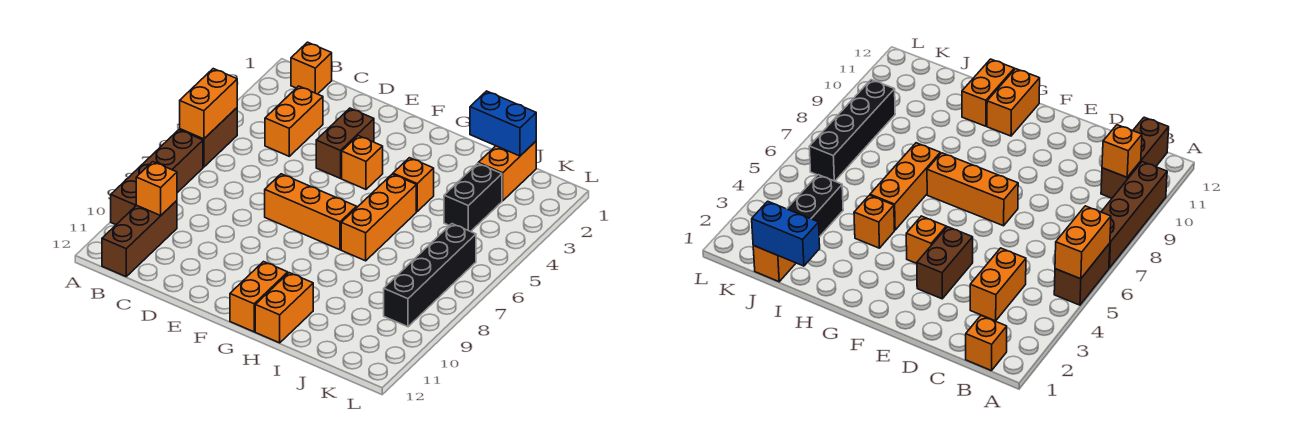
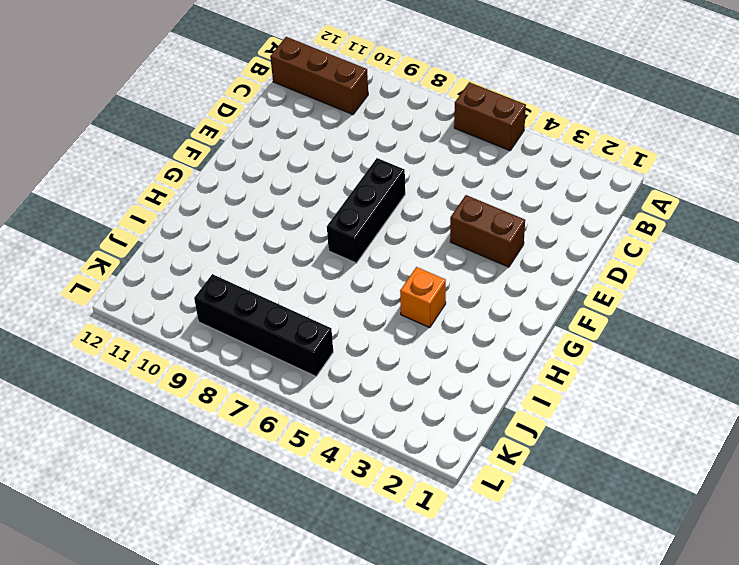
black 1x3 brick [327,158,405,263] -> orange 1x3 brick [265,174,357,250]
none -> brown 1x4 brick [111,130,203,225]
none -> orange 1x1 brick [291,42,332,94]
none -> orange 1x2 brick [265,86,323,156]

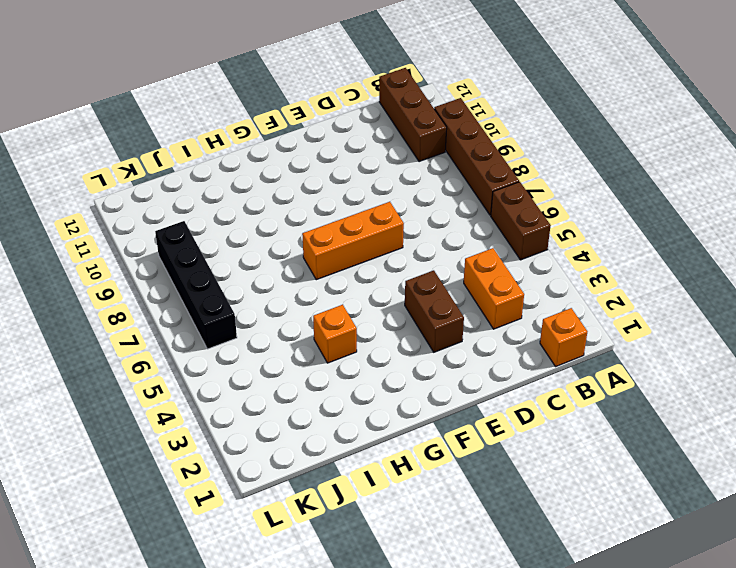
none -> orange 1x1 brick [342,136,383,189]
none -> orange 1x2 brick [230,262,288,332]
none -> orange 1x3 brick [341,174,416,261]

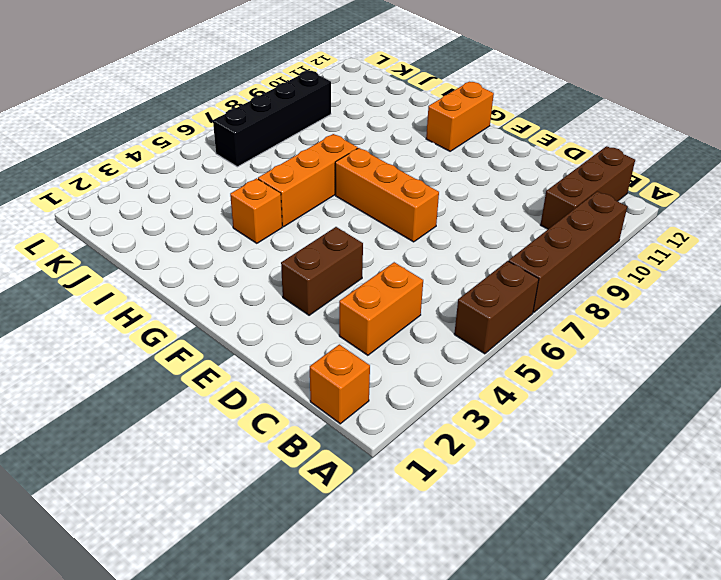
none -> orange 1x1 brick [342,136,383,189]
none -> orange 1x2 brick [255,273,313,343]
none -> orange 1x2 brick [478,141,536,201]

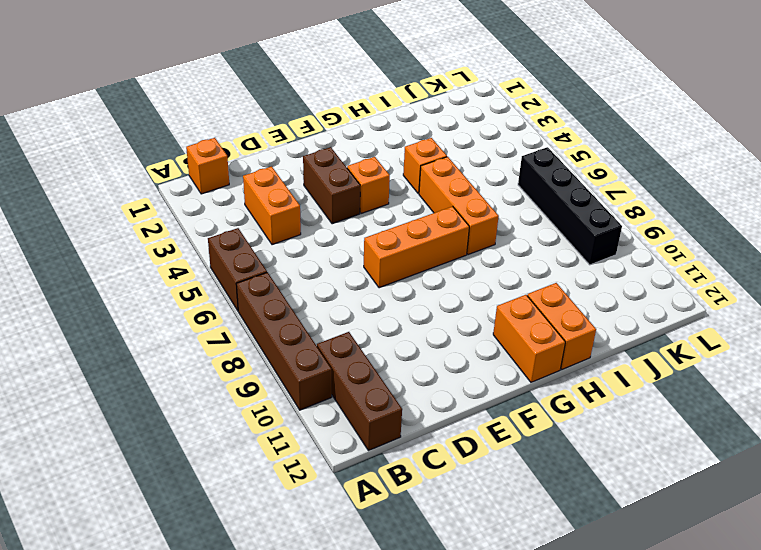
none -> orange 1x2 brick [478,141,536,201]
none -> black 1x2 brick [444,163,502,232]
none -> orange 1x2 brick [180,69,237,139]

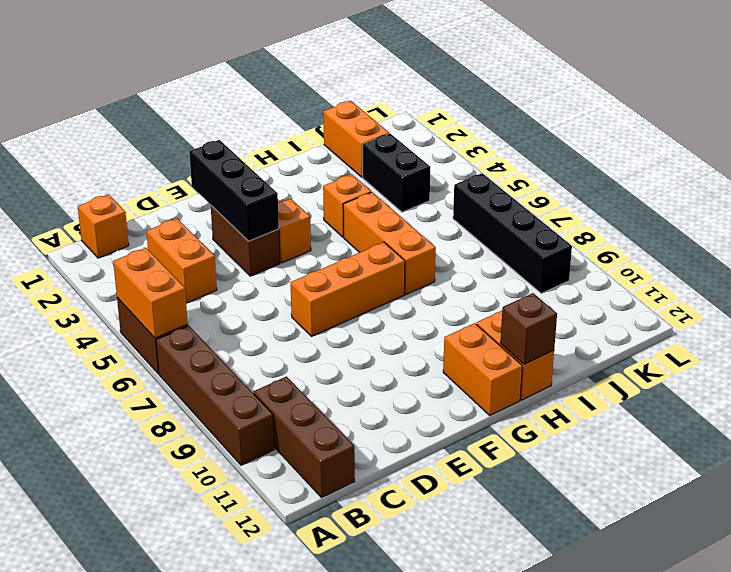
black 1x3 brick [189,140,279,241] -> none
brown 1x1 brick [501,293,557,364] -> none
none -> orange 1x1 brick [136,162,177,215]
none -> blue 1x2 brick [470,91,536,156]

